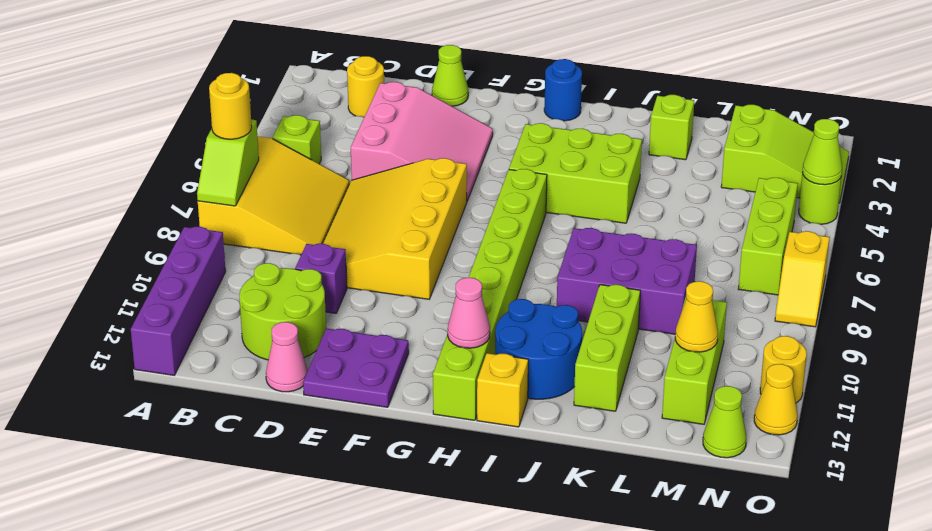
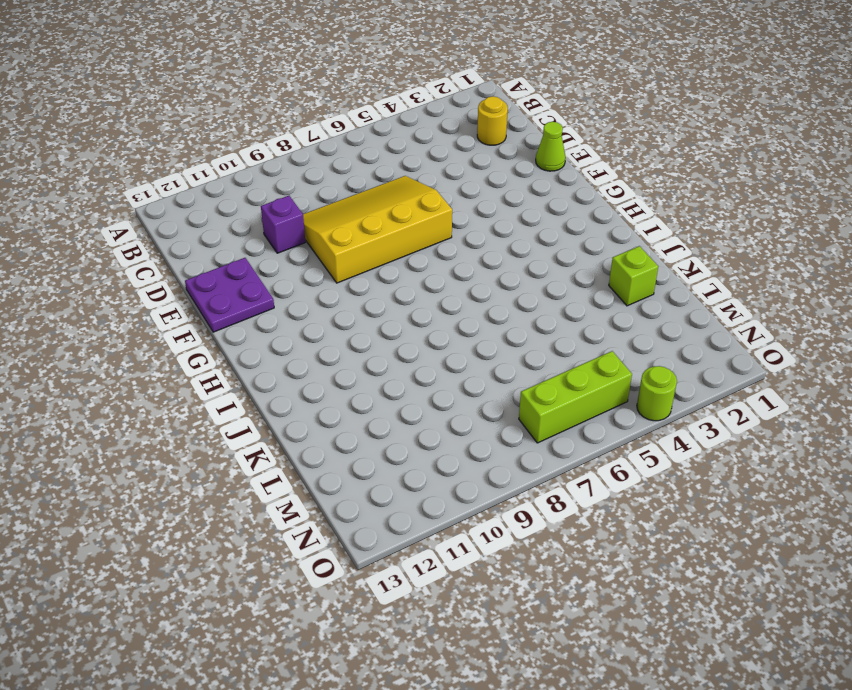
none -> yellow 3x3 slope [198,136,349,255]
none -> purple 1x4 brick [131,227,226,375]
none -> lime 1x1 brick [273,115,321,164]
none -> lime 2x2 round brick [239,263,326,360]

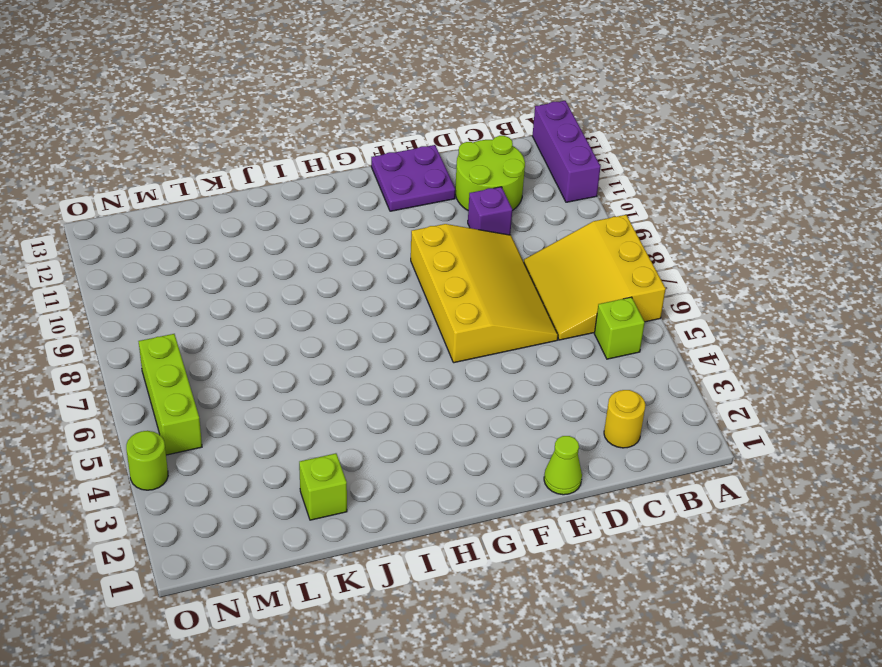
purple 1x3 brick [533,101,601,202] -> purple 1x4 brick [131,227,226,375]
none -> pink 3x3 slope [351,82,493,201]
none -> pink 1x1 cone [266,322,308,392]
none -> blue 1x1 round brick [544,59,582,121]
none -> lime 2x3 brick [509,123,642,223]

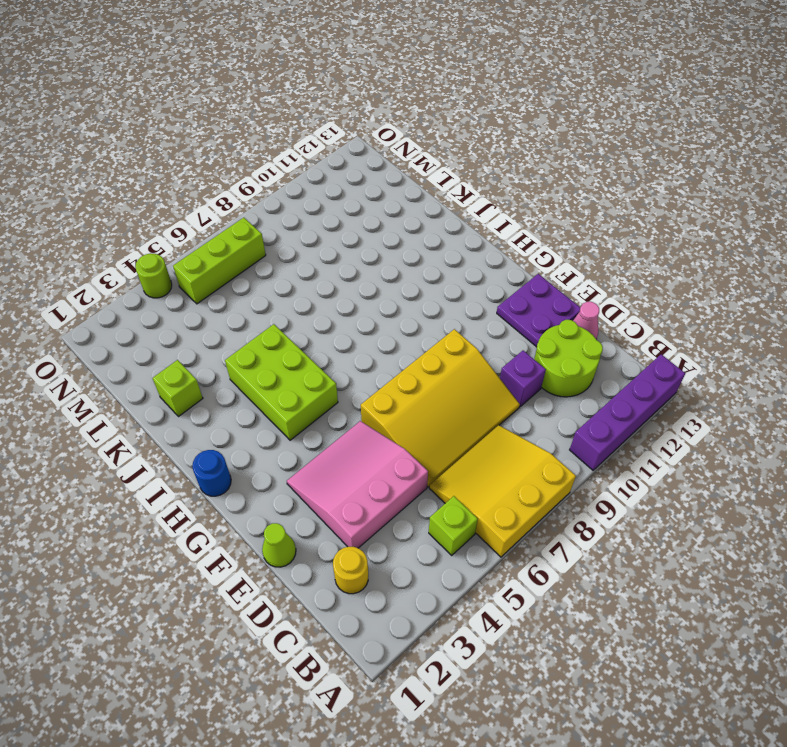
none -> lime 1x8 brick [433,169,547,420]
none -> blue 2x2 round brick [495,299,582,399]
none -> yellow 1x1 brick [477,353,528,427]
none -> purple 2x3 brick [557,228,697,334]

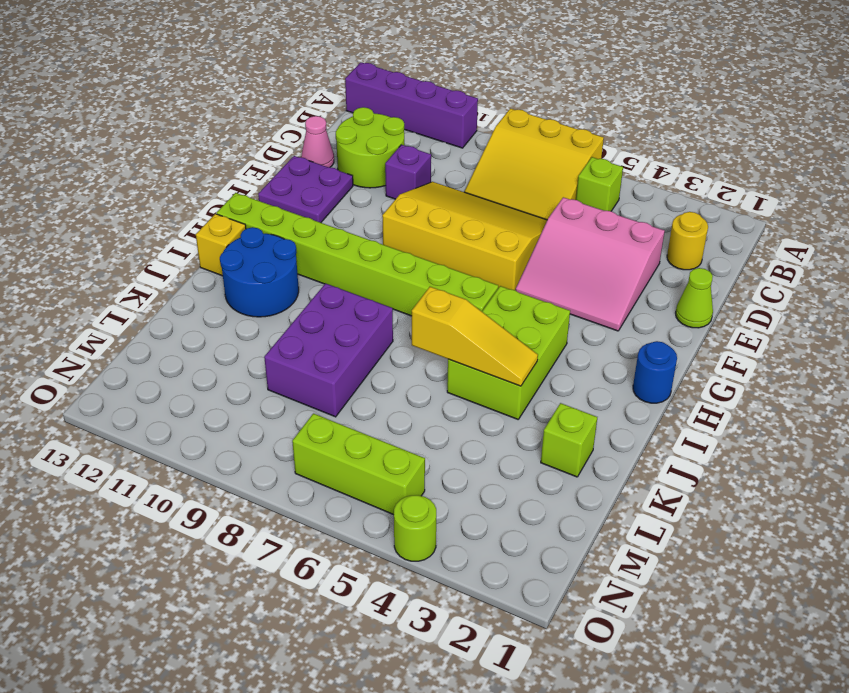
yellow 1x3 slope [412,287,538,386] -> none
none -> lime 1x3 brick [574,285,640,411]
none -> lime 2x3 slope [721,105,849,203]
none -> lime 1x3 brick [662,297,727,424]
none -> lime 1x1 cone [703,386,746,458]

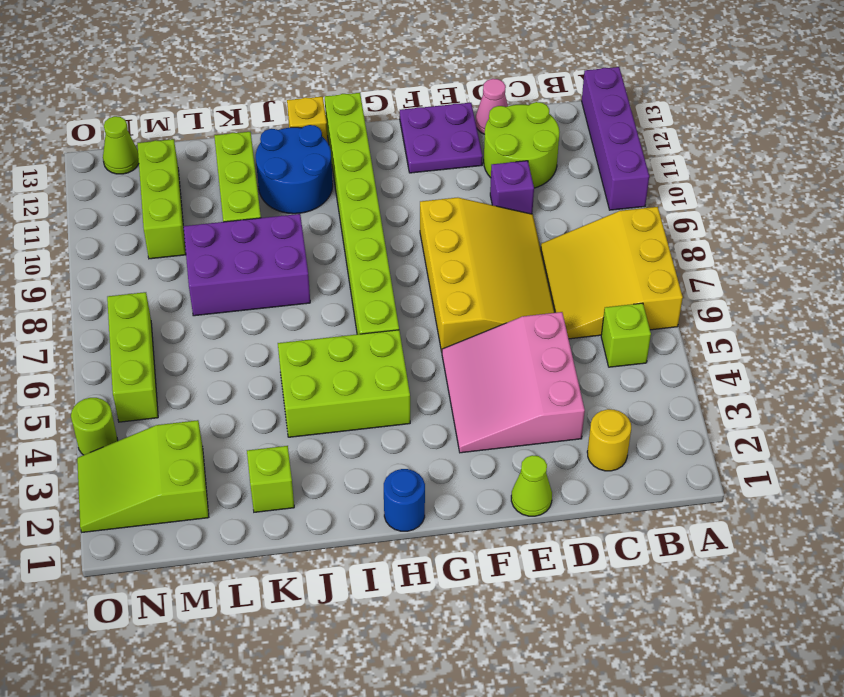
none -> yellow 1x2 slope [775,231,830,327]
none -> yellow 1x1 round brick [760,336,807,403]
none -> yellow 1x1 cone [754,364,798,435]
none -> lime 1x2 slope [197,119,259,206]

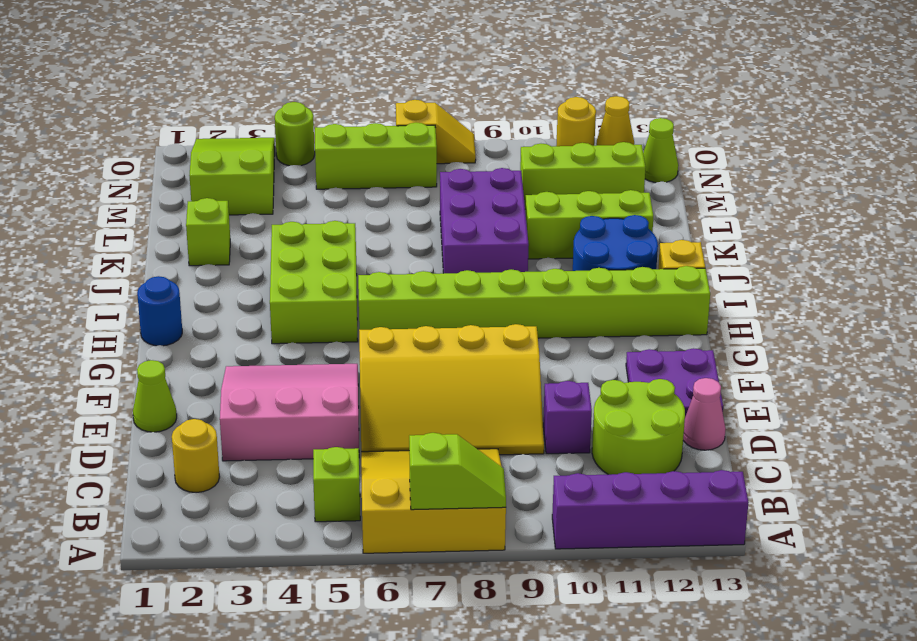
none -> pink 1x1 cone [448,278,490,348]
none -> yellow 1x1 cone [675,281,718,352]
none -> lime 1x1 cone [803,119,842,185]
none -> yellow 1x1 round brick [209,73,252,139]

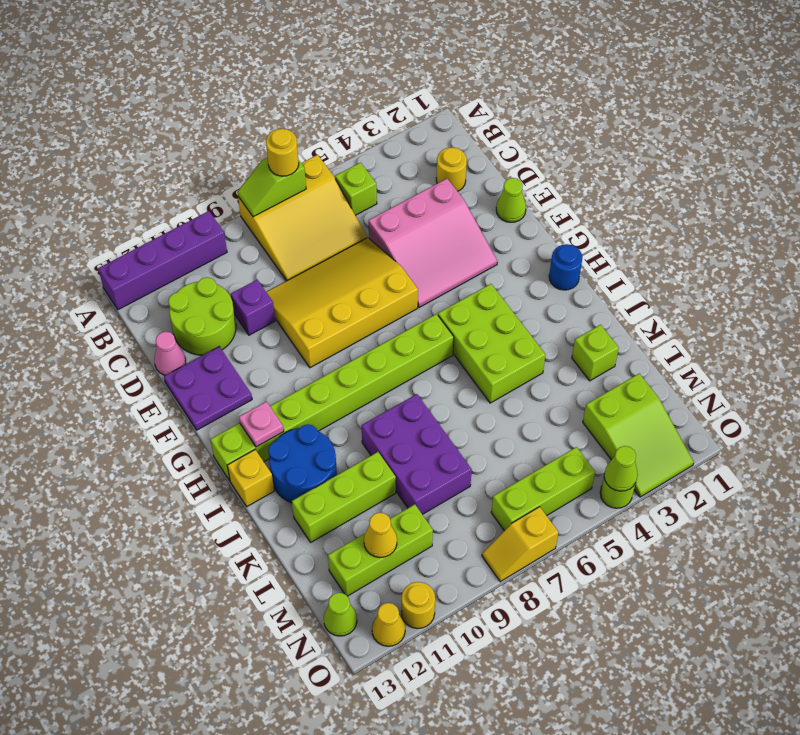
pink 1x1 plate [239,402,284,447] -> pink 1x1 cone [448,278,490,348]

